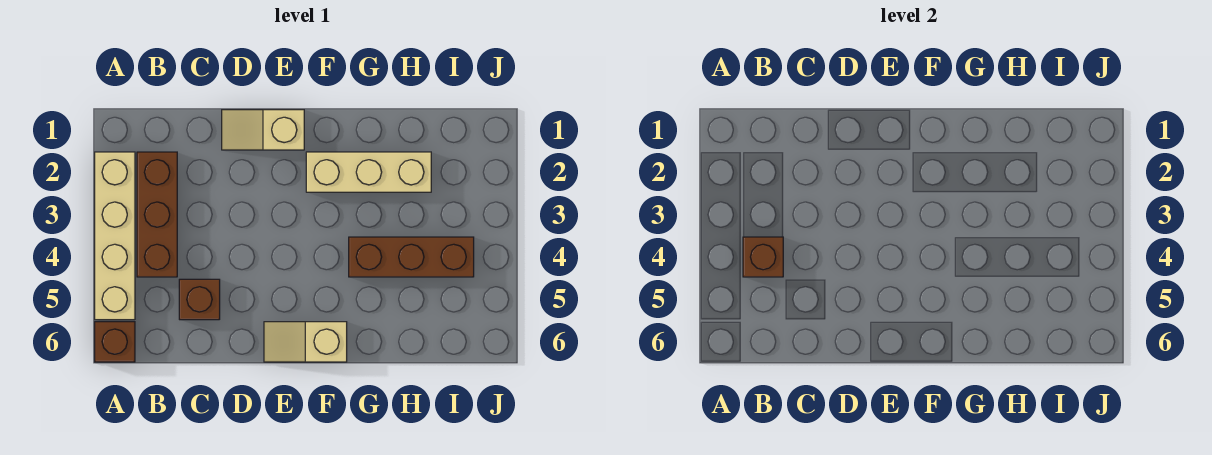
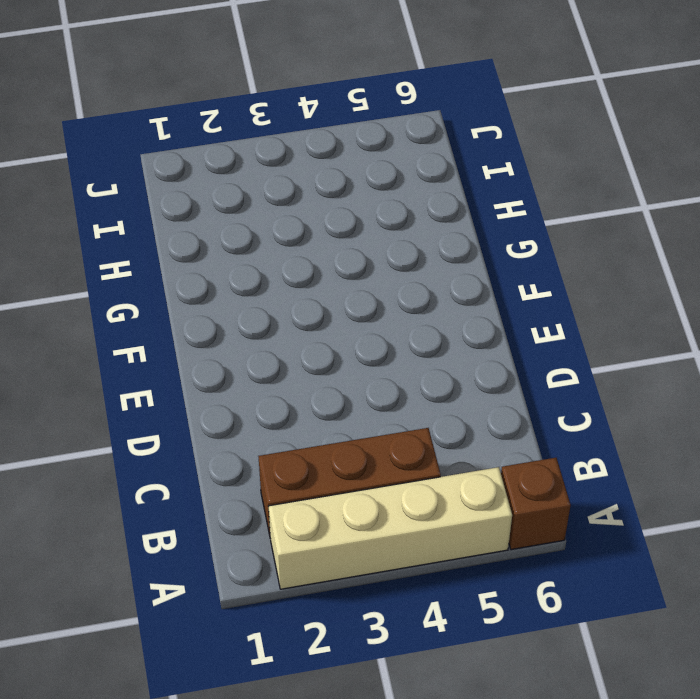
none -> brown 1x1 brick [179,279,220,320]
none -> tan 1x2 slope [222,110,304,150]

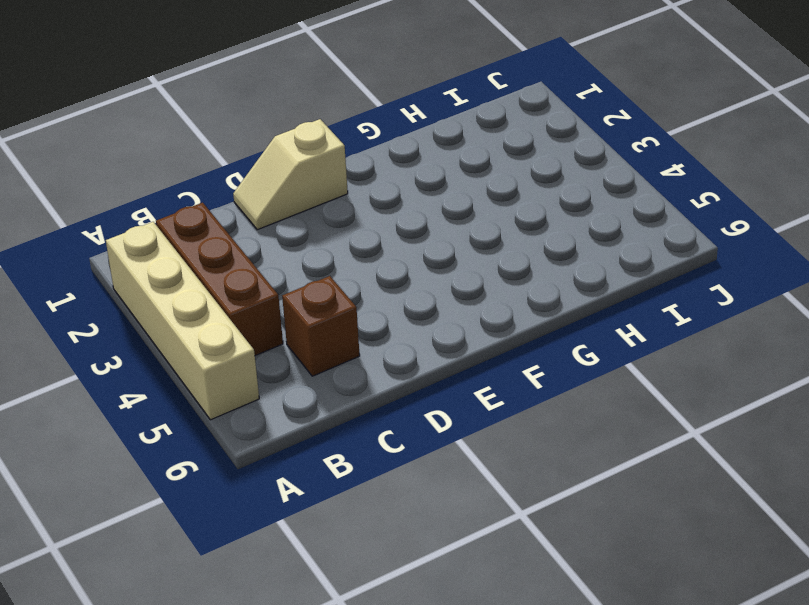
none -> brown 1x1 brick [95,322,135,362]
none -> tan 1x2 slope [264,322,347,362]

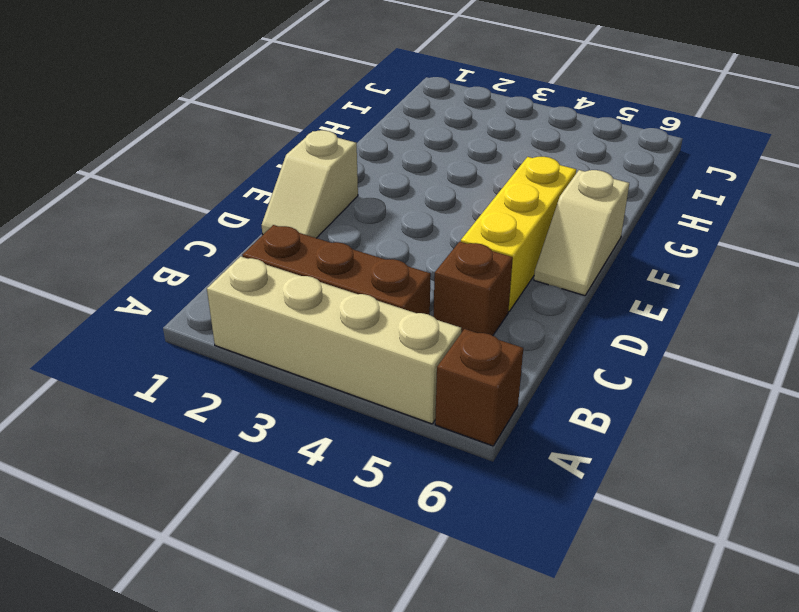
yellow 1x3 brick [461,157,576,312] -> none
none -> tan 1x3 brick [306,152,431,192]
none -> brown 1x3 brick [349,237,474,277]

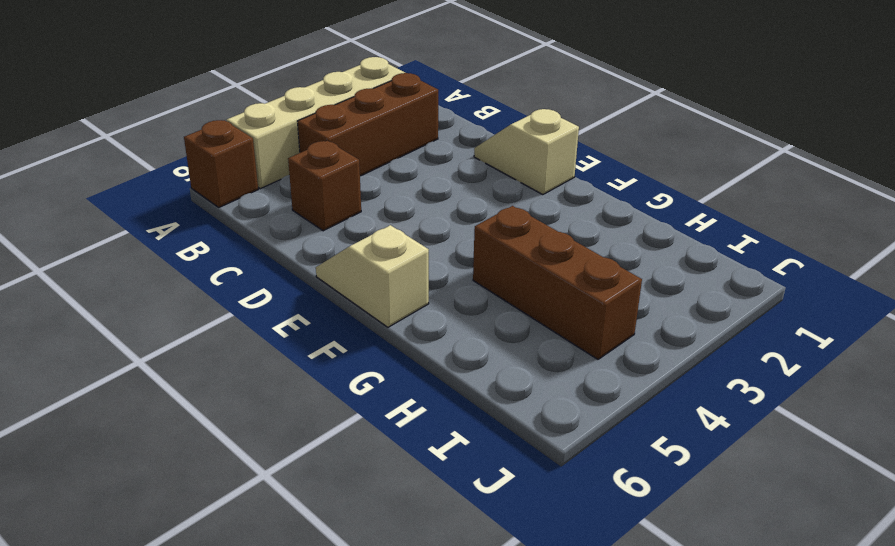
none -> tan 1x3 brick [306,152,431,192]
none -> brown 1x1 brick [743,237,783,277]

